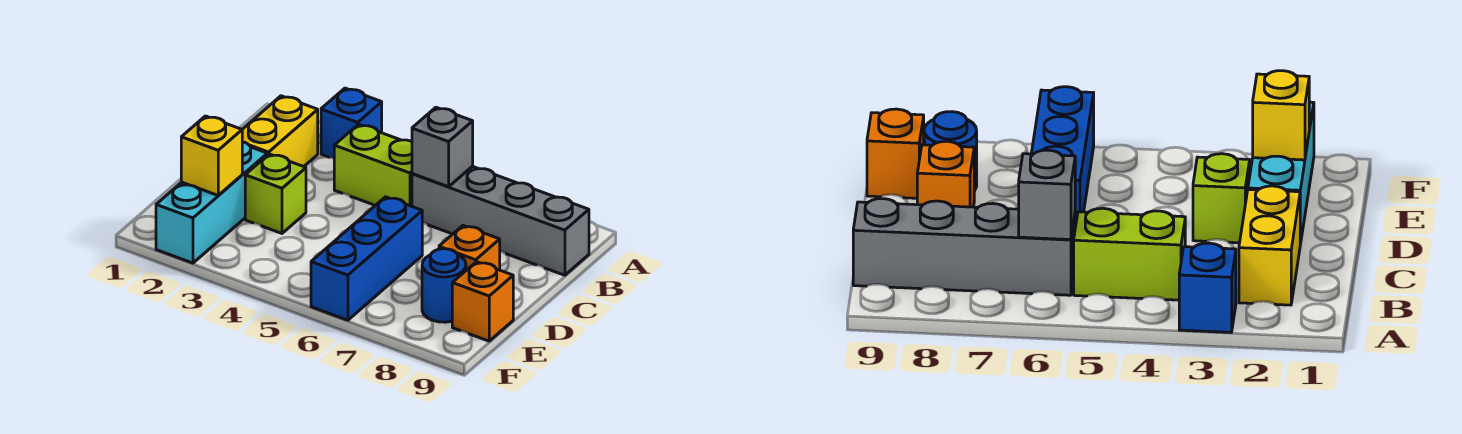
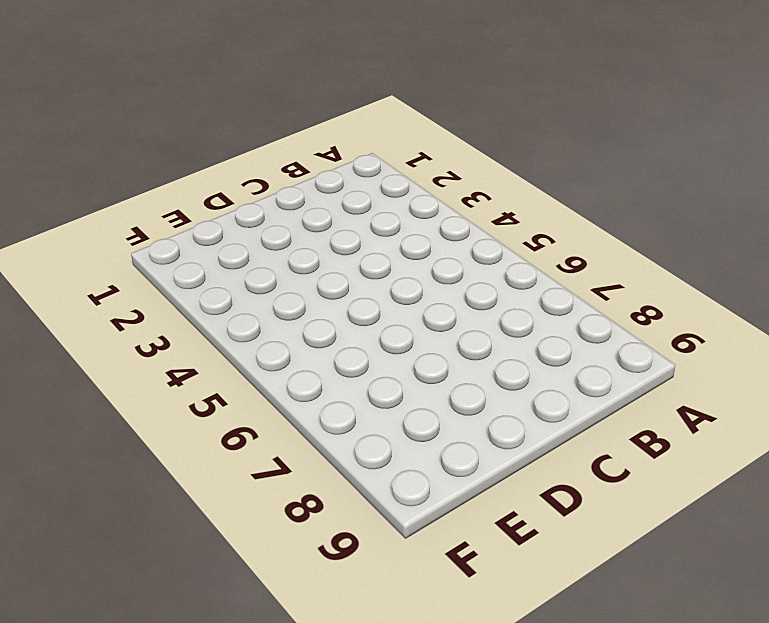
none -> blue 1x1 brick [321,88,382,158]
none -> yellow 1x2 brick [242,96,318,167]
none -> lime 1x2 brick [334,124,412,206]

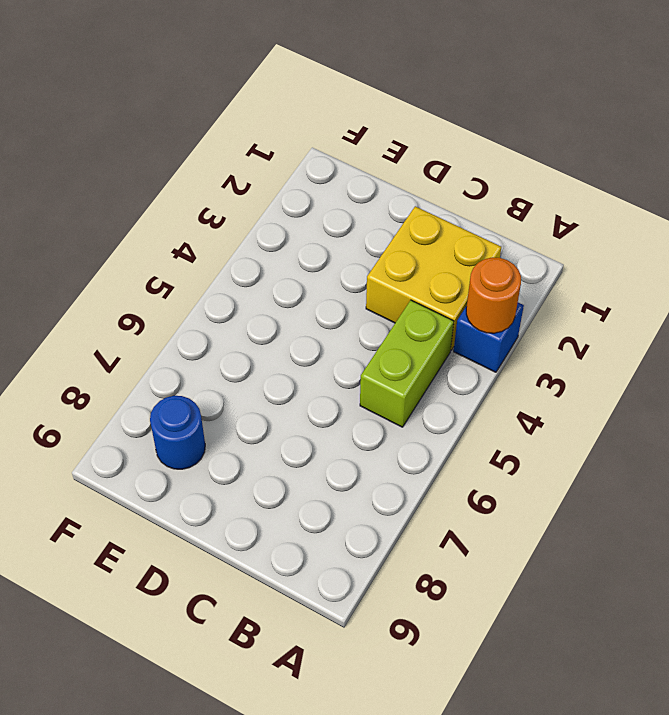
orange 1x1 round brick [466,257,521,333] -> none
yellow 2x2 brick [366,206,501,350] -> yellow 1x2 brick [242,96,318,167]
none -> grey 1x4 brick [412,166,589,275]
none -> cyan 1x3 brick [156,142,267,263]
none -> lime 1x1 brick [245,154,306,233]

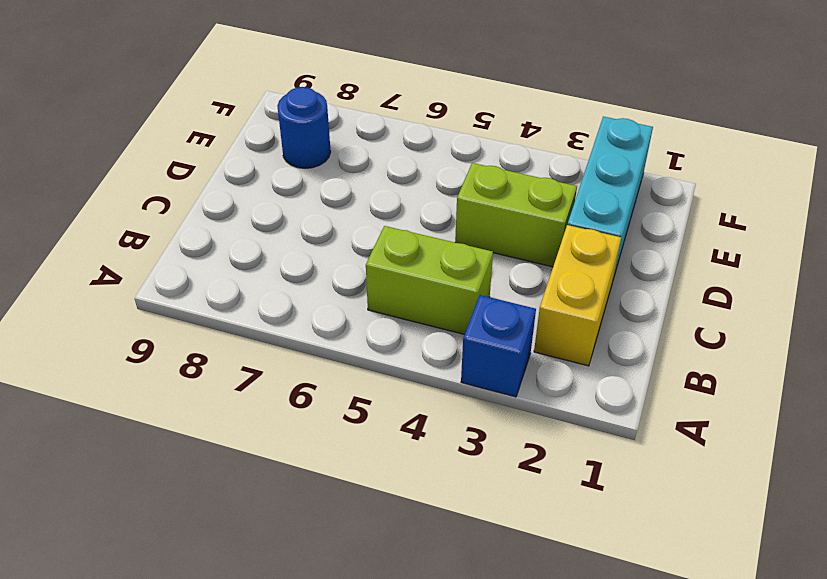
lime 1x2 brick [455,163,577,267] -> lime 1x1 brick [245,154,306,233]
none -> grey 1x4 brick [412,166,589,275]
none -> blue 1x3 brick [311,197,422,320]
none -> orange 1x1 brick [439,226,500,270]

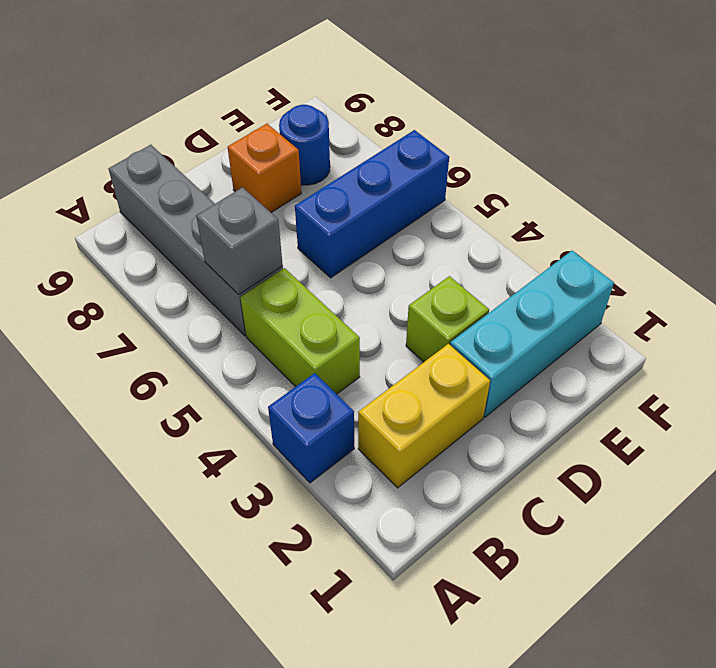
none -> orange 1x1 brick [452,262,513,341]
none -> yellow 1x1 brick [181,116,242,195]

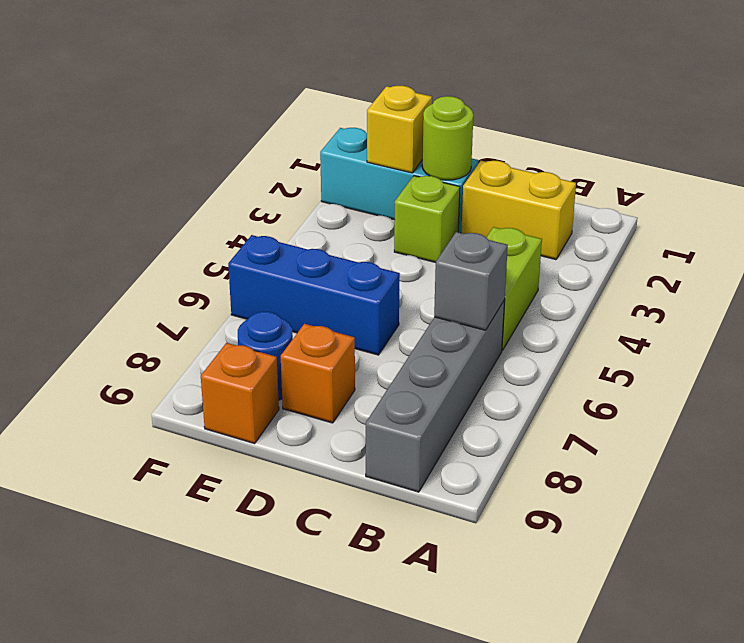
lime 1x1 round brick [422,96,473,180] -> none
none -> blue 1x1 brick [321,88,382,158]

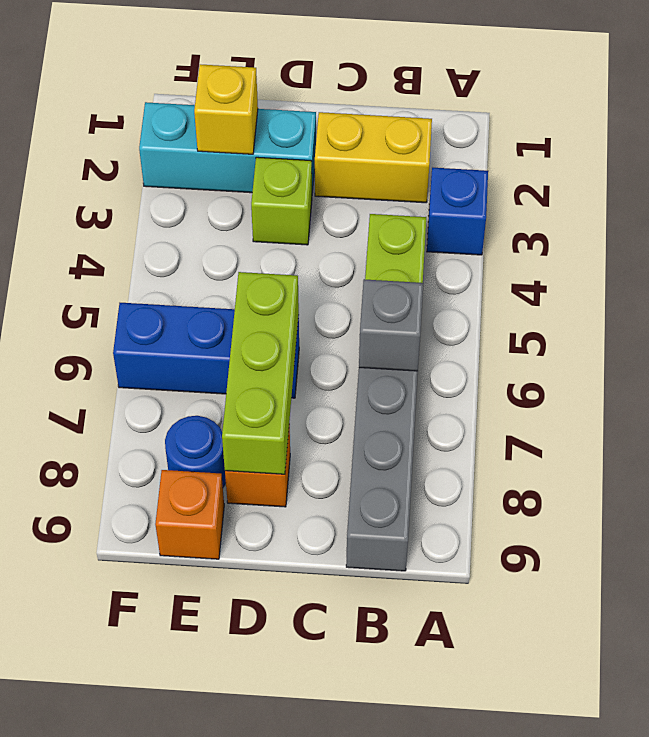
lime 1x3 brick [222,272,299,474] -> none

